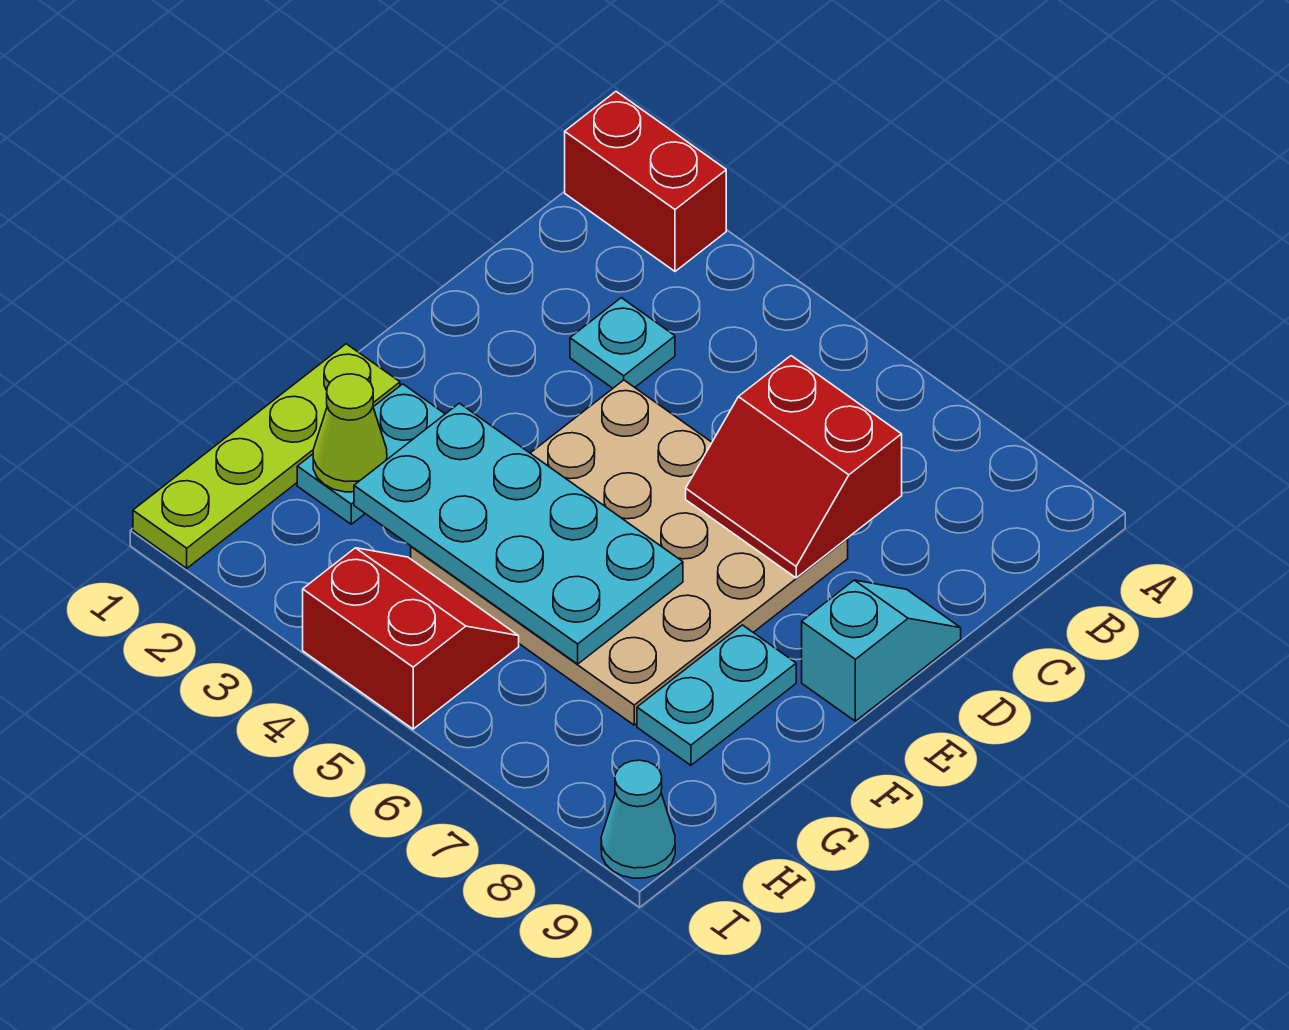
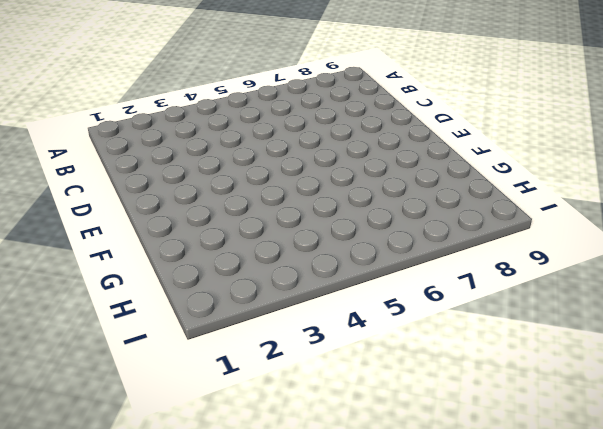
none -> red 1x2 brick [565,92,726,271]
none -> cyan 1x1 plate [570,298,675,388]
none -> tan 4x4 plate [411,380,848,725]

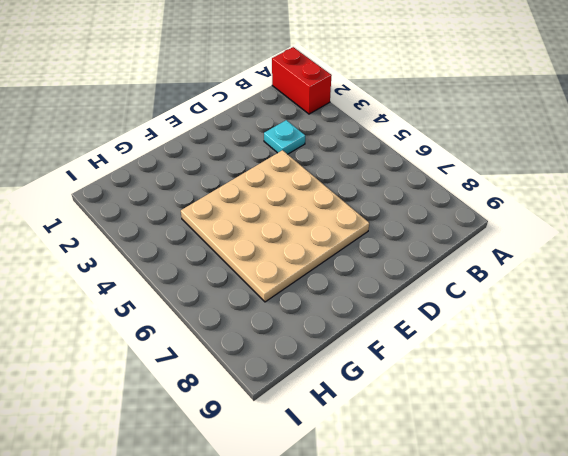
none -> cyan 1x2 slope [802,580,961,721]
none -> lime 1x4 plate [133,344,400,568]
none -> cyan 1x2 plate [297,384,445,524]

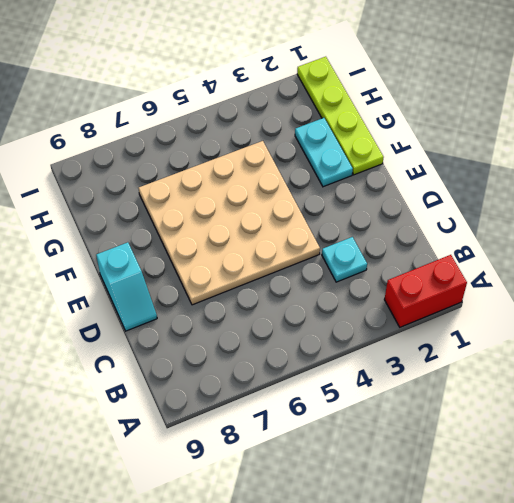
none -> cyan 1x2 plate [637,625,796,765]
none -> red 2x2 slope [303,548,519,729]
none -> cyan 1x1 cone [601,760,675,878]

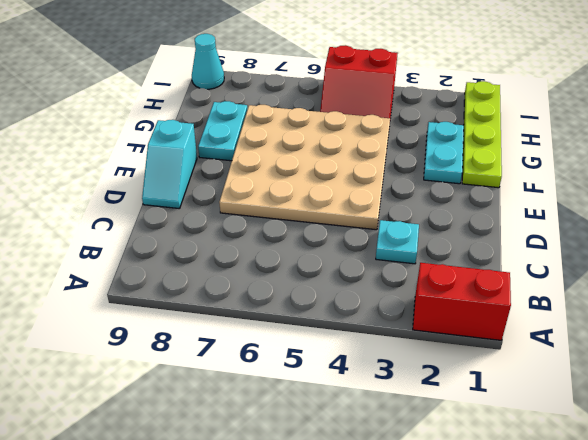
none -> red 2x2 slope [686,356,902,578]
none -> cyan 2x4 plate [354,403,683,664]
none -> lime 1x1 cone [313,374,387,492]

